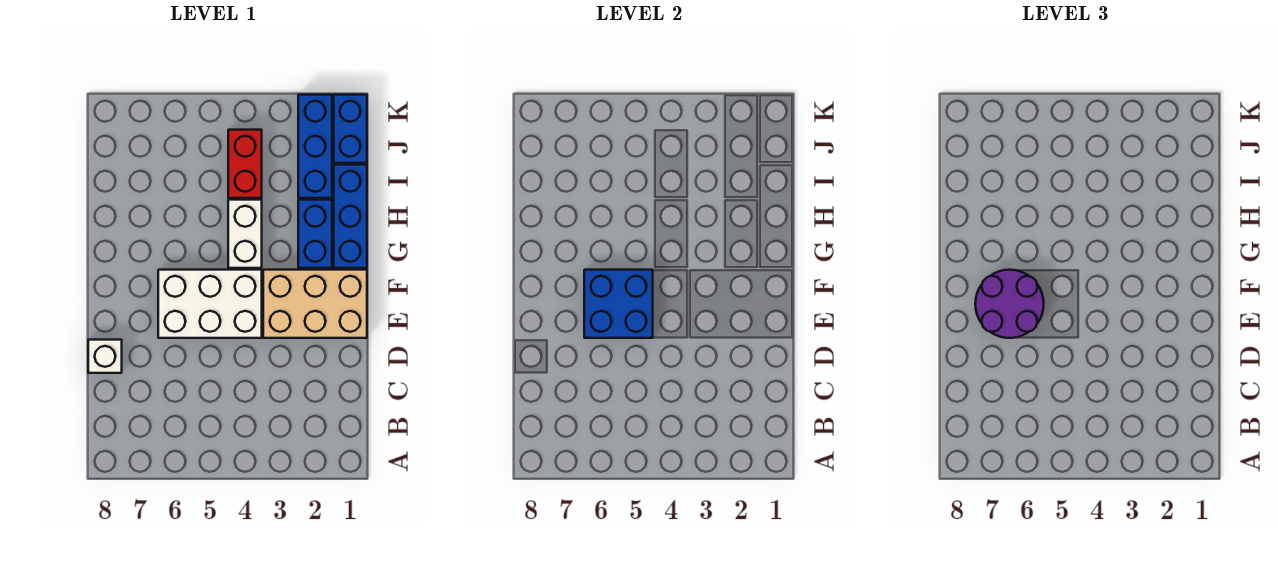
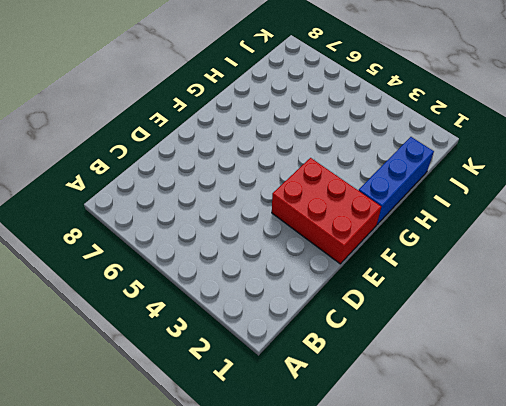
red 2x3 brick [272,158,381,264] -> tan 2x3 brick [263,270,367,338]
none -> white 1x1 brick [88,340,122,373]
none -> white 2x3 brick [158,270,262,338]

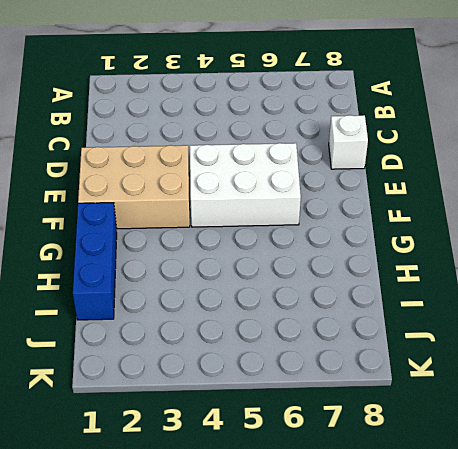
none -> blue 1x2 brick [298,200,332,268]
none -> white 1x2 brick [228,200,262,268]

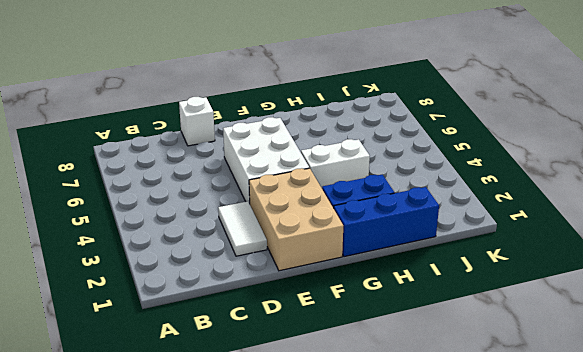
white 1x2 tile [218,201,267,256] -> none
none -> blue 1x3 brick [298,95,332,198]
none -> red 1x2 brick [228,130,262,198]

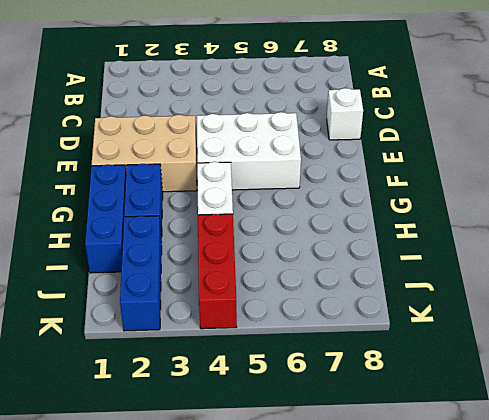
red 1x3 brick [198,214,237,329] -> red 1x2 brick [228,130,262,198]
none -> blue 1x2 brick [334,95,367,163]
none -> blue 2x2 brick [584,270,653,338]

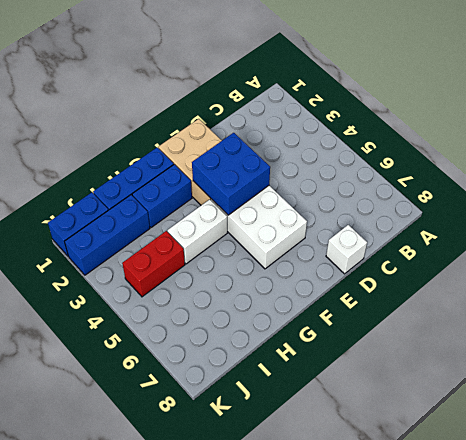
blue 2x2 brick [192,133,270,215] -> blue 2x2 brick moved to [584,270,653,338]
none -> purple 2x2 round brick [975,270,1044,338]

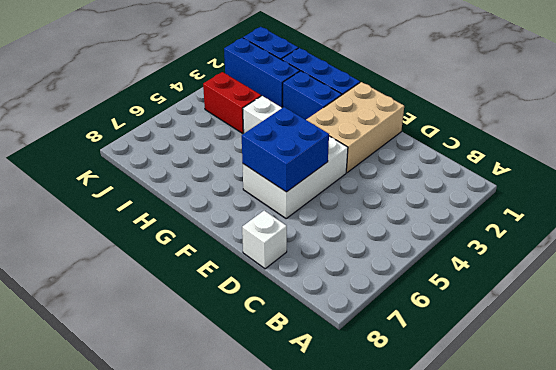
none -> purple 2x2 round brick [975,270,1044,338]

